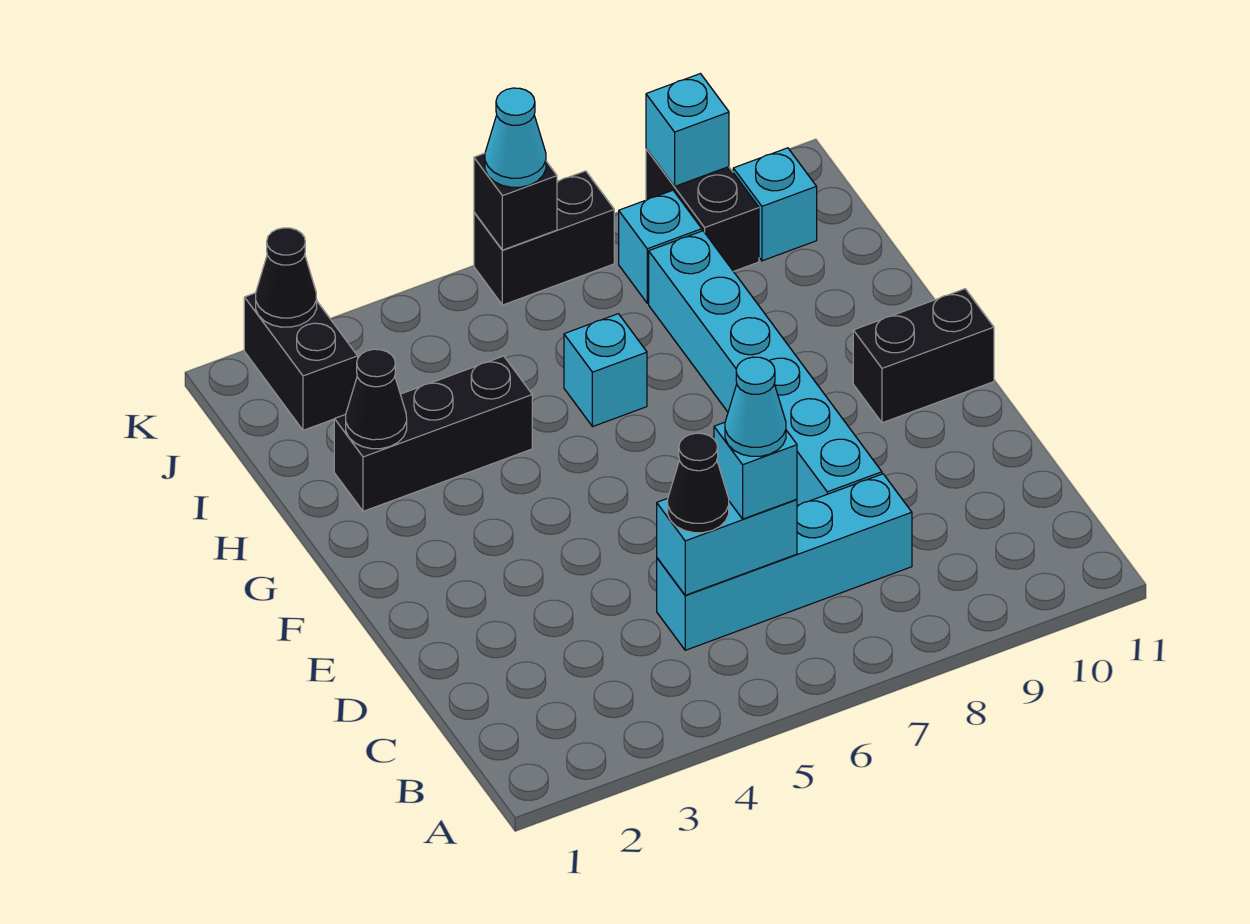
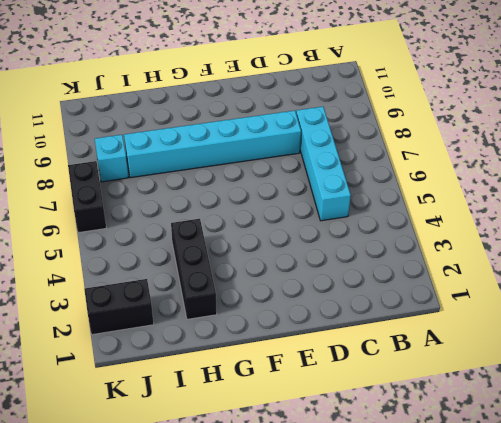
none -> black 1x2 brick [853,289,994,423]
none -> cyan 1x1 brick [564,314,647,427]
none -> black 1x2 brick [646,149,759,271]

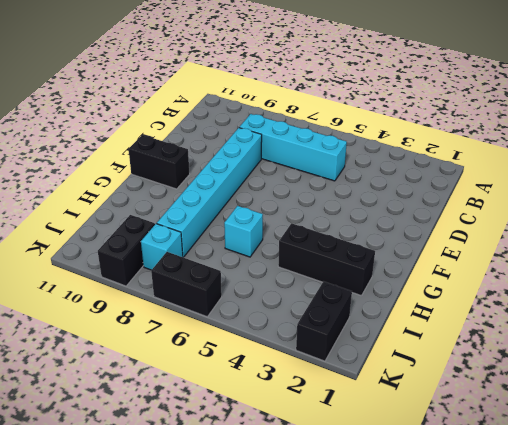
none -> cyan 1x1 brick [733,148,817,261]
none -> cyan 1x2 brick [657,499,797,595]
none -> black 1x1 cone [346,349,407,449]

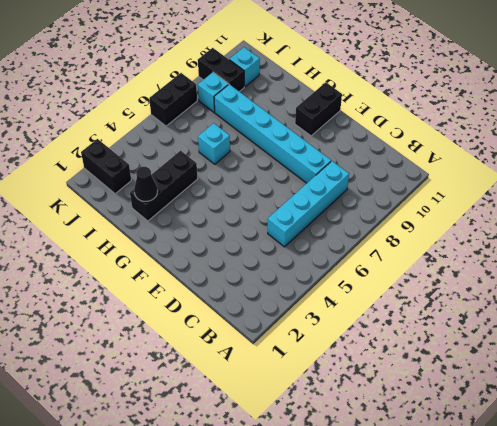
none -> cyan 1x2 brick [657,499,797,595]
none -> black 1x1 cone [256,228,317,327]
none -> black 1x1 brick [474,153,557,250]

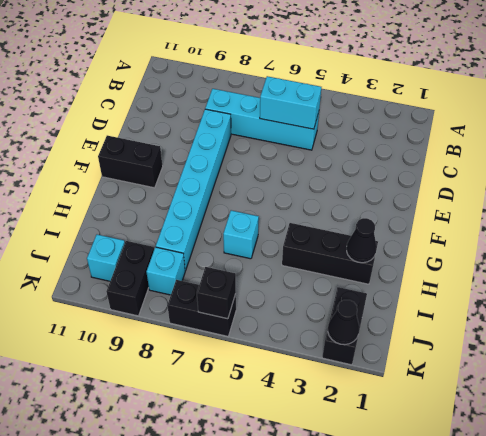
none -> cyan 1x1 brick [646,74,729,186]
none -> black 1x1 cone [668,433,729,533]
none -> cyan 1x1 brick [714,422,797,519]

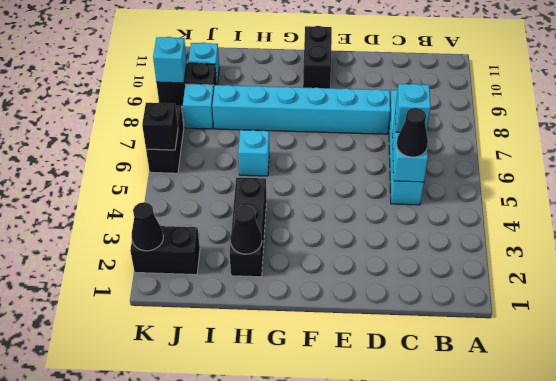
none -> cyan 1x1 cone [485,88,546,187]
none -> cyan 1x1 cone [725,357,786,456]

